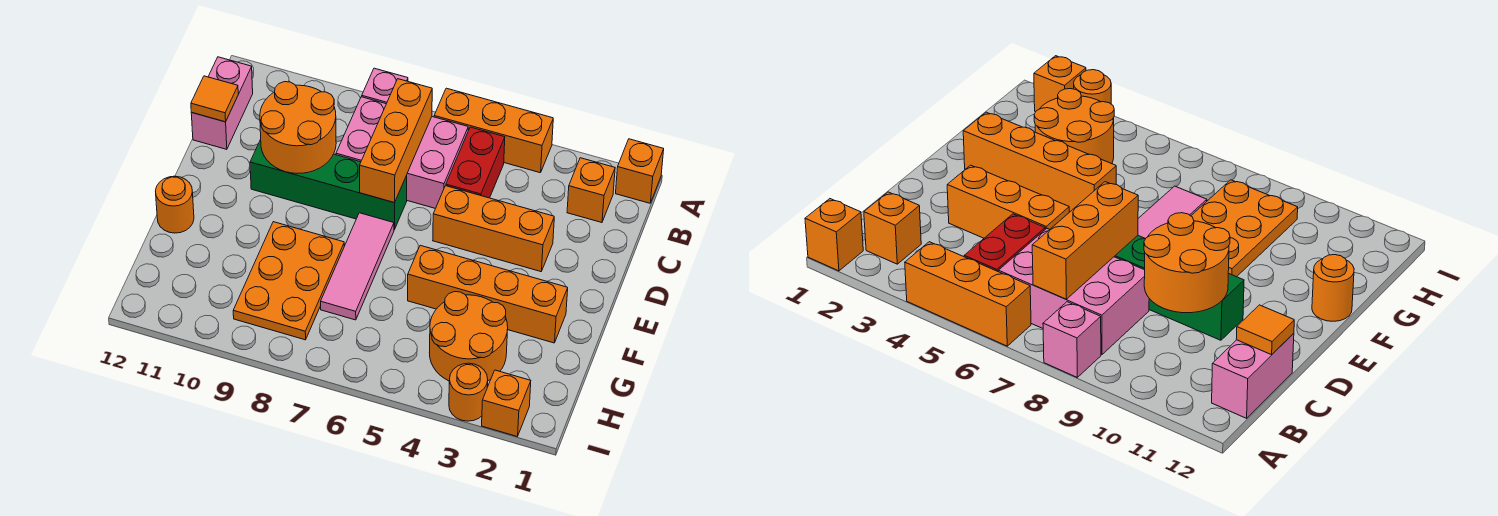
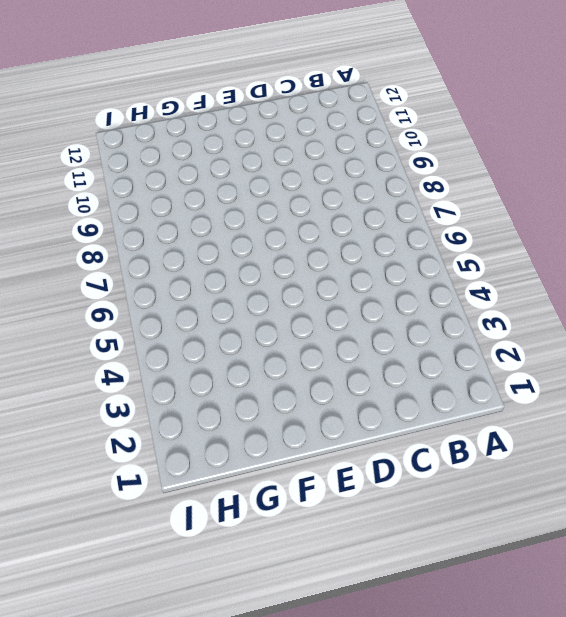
none -> orange 1x1 brick [616,139,664,203]
none -> orange 1x3 brick [434,88,553,173]
none -> pink 1x1 brick [362,68,408,104]

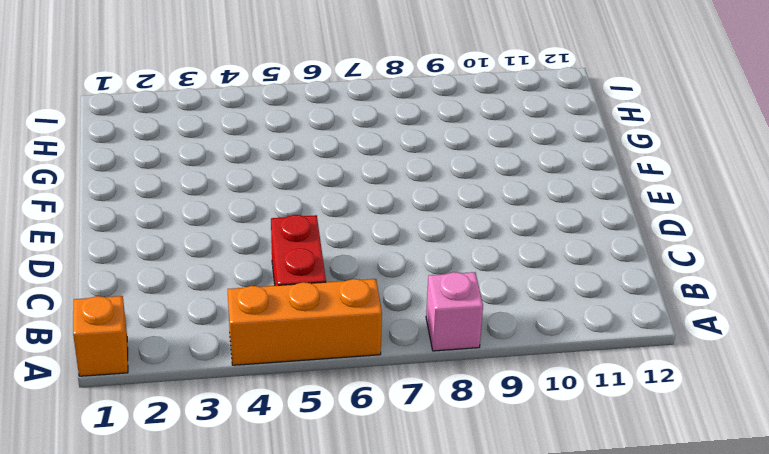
none -> orange 1x1 brick [567,158,615,223]
none -> pink 2x3 brick [336,97,468,208]
none -> pink 1x2 brick [191,57,253,149]

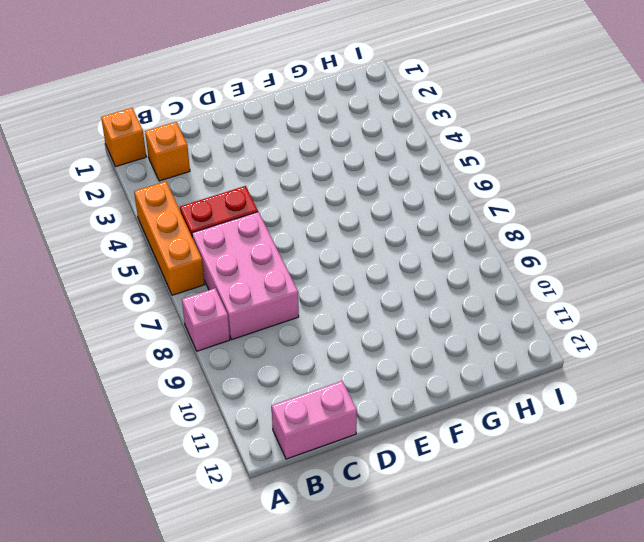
none -> orange 1x3 brick [433,186,554,272]
none -> green 1x4 brick [250,140,407,230]
none -> pink 1x3 tile [321,213,394,320]

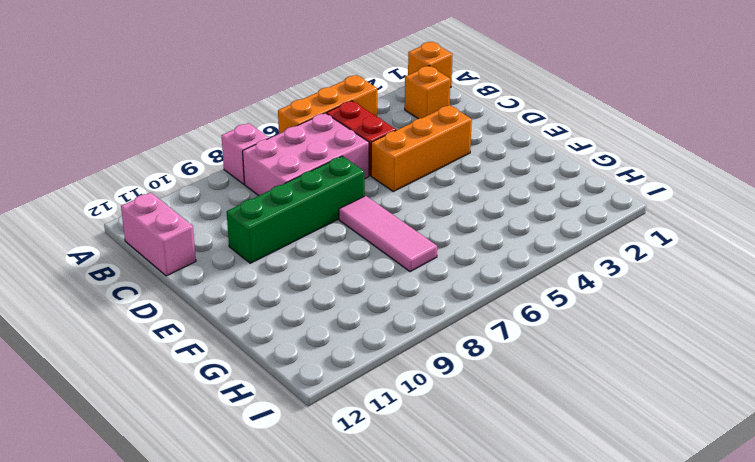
none -> orange 1x4 brick [408,245,568,343]
none -> orange 2x3 plate [233,222,344,340]
none -> orange 1x1 round brick [156,176,194,233]

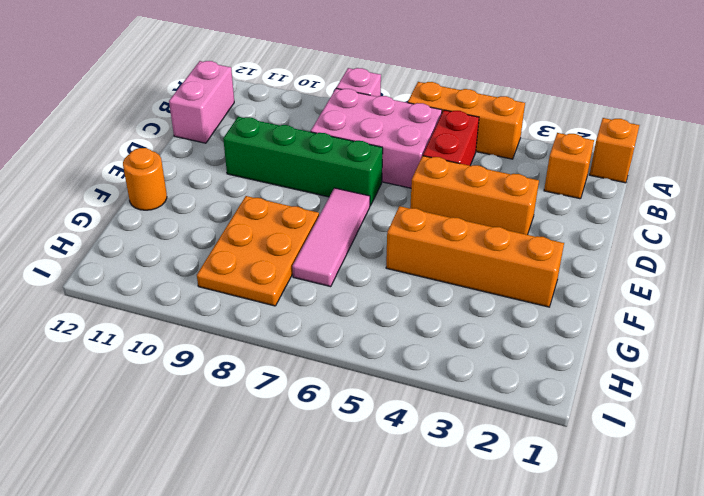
none -> orange 2x2 round brick [429,292,508,381]
none -> orange 1x1 brick [482,370,531,437]
none -> orange 1x1 round brick [449,363,488,421]

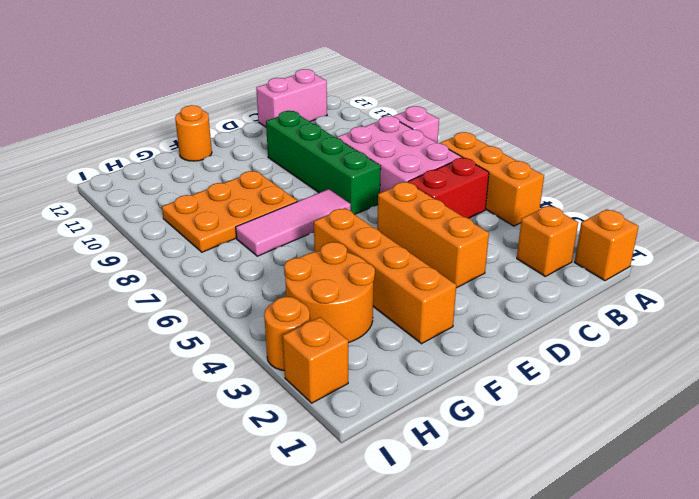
none -> orange 1x3 brick [360,79,432,203]
none -> orange 2x2 round brick [260,82,336,174]
none -> orange 1x1 tile [191,76,238,122]

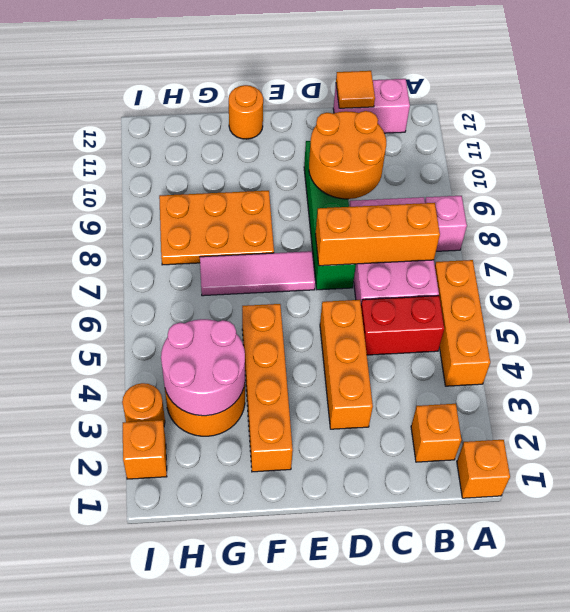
pink 2x2 round brick [161,319,245,416] -> none

